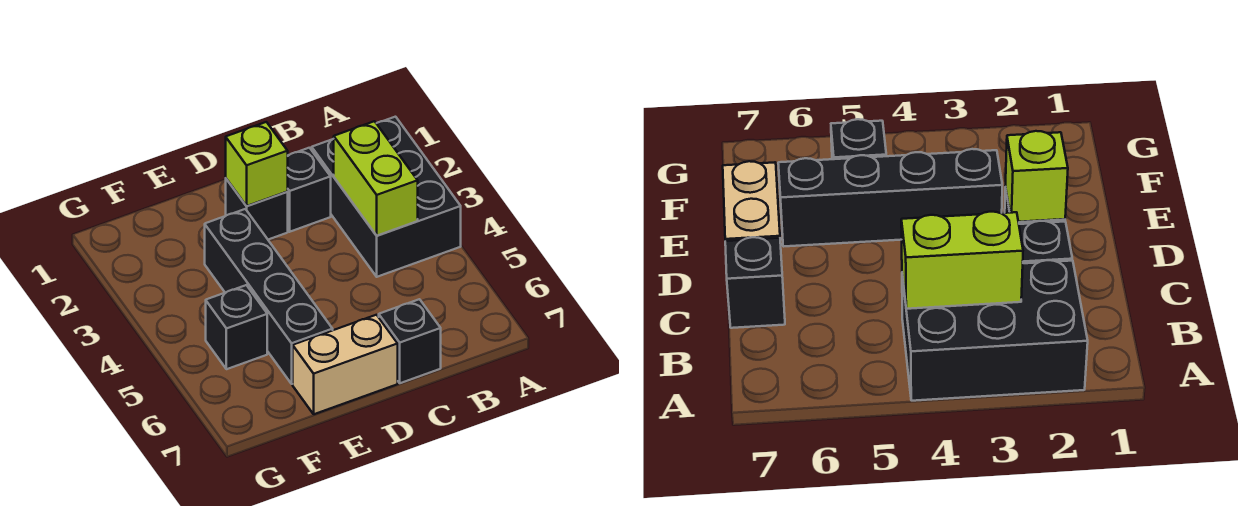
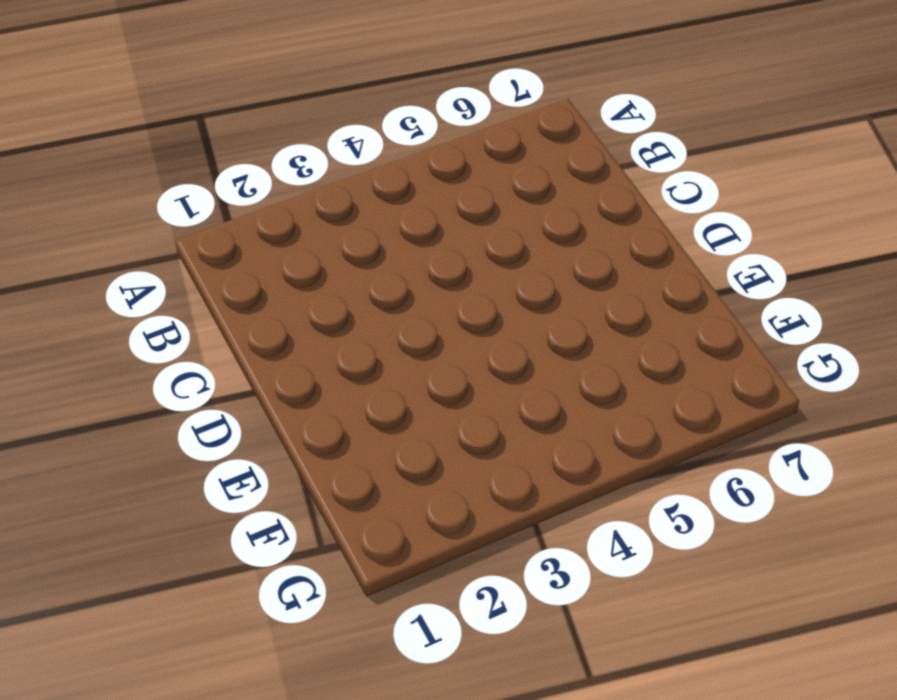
none -> black 2x3 brick [312,117,461,277]
none -> black 1x1 brick [287,148,331,232]

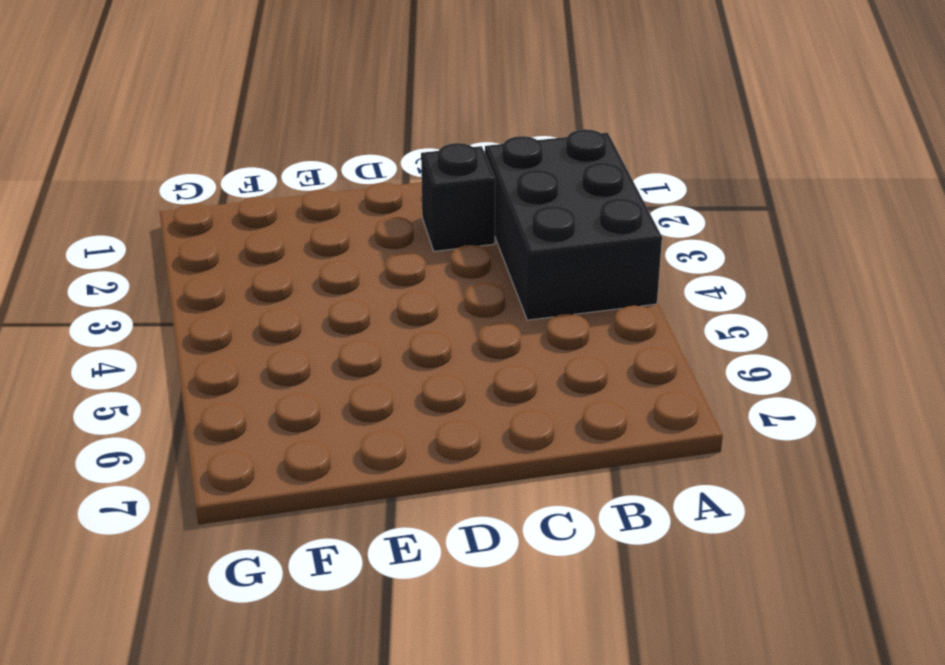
none -> black 1x1 brick [379,299,441,383]
none -> black 1x1 brick [226,179,288,240]

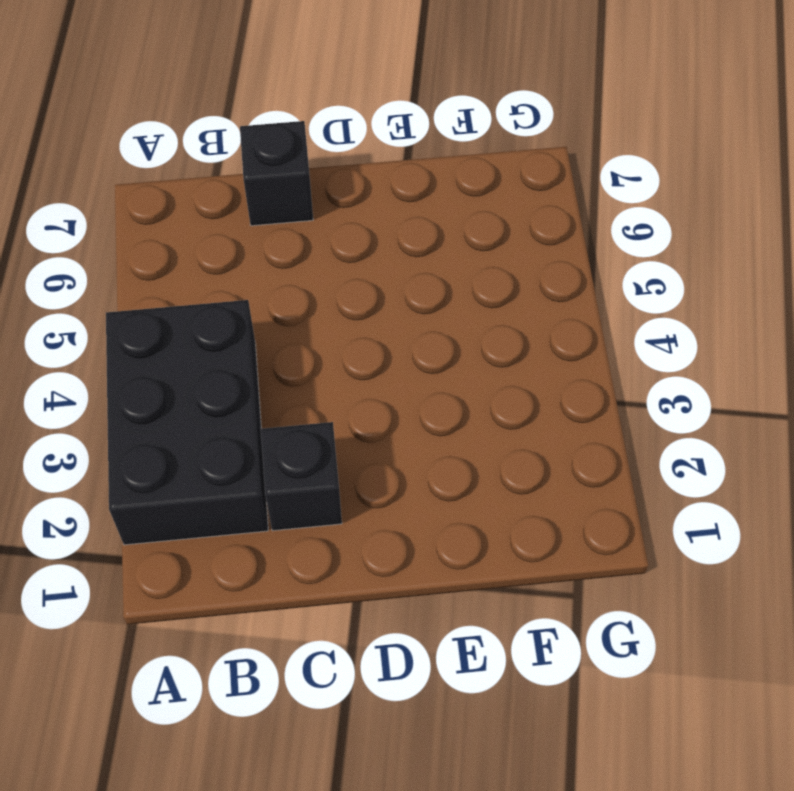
none -> black 1x1 brick [226,179,288,240]
none -> tan 1x2 brick [293,315,398,414]

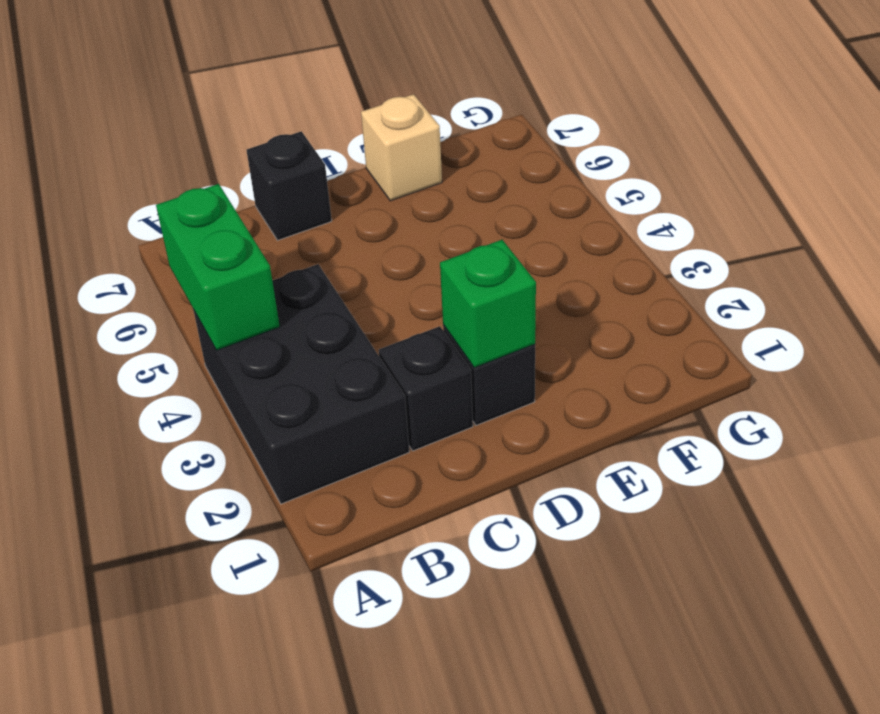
green 1x2 brick [156,184,280,350] -> none
green 1x1 brick [440,240,536,368] -> lime 1x1 brick [226,122,288,206]
tan 1x1 brick [361,94,442,201] -> tan 1x2 brick [293,315,398,414]
none -> black 1x4 brick [205,209,333,384]
none -> black 1x1 brick [206,285,267,369]

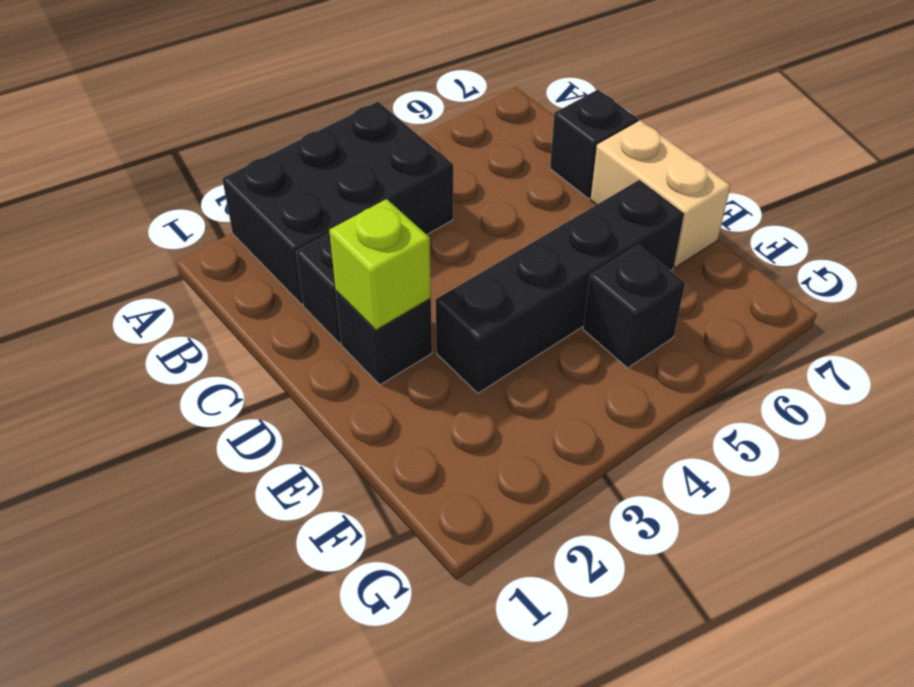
none -> lime 1x2 brick [334,121,418,236]

